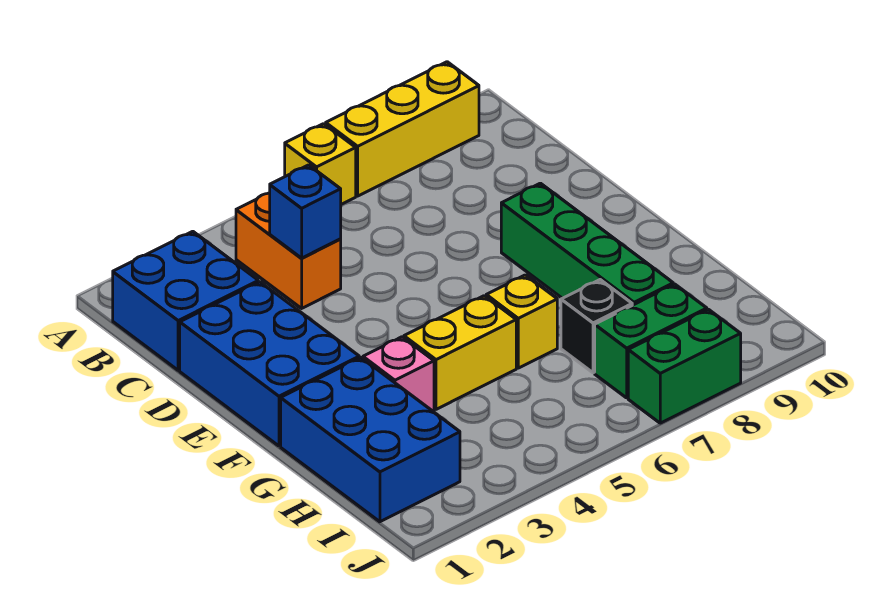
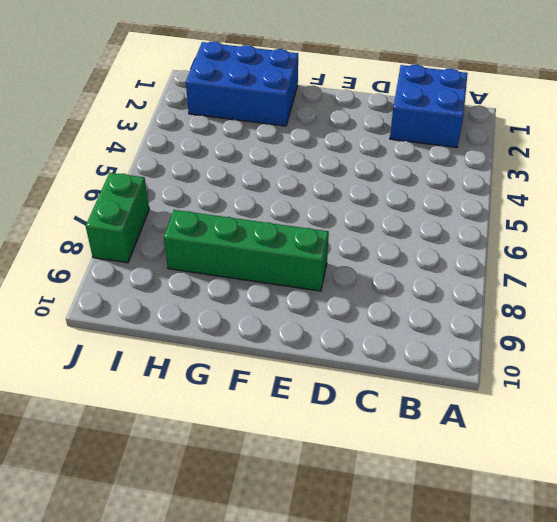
none -> yellow 1x1 brick [285,124,356,204]
none -> yellow 1x3 brick [326,62,479,196]
none -> orange 1x2 brick [236,193,341,308]

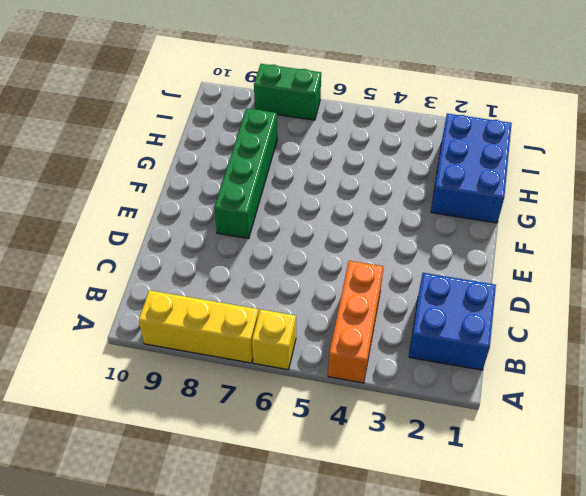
orange 1x3 brick [328,261,383,383] -> orange 1x2 brick [236,193,341,308]
none -> blue 2x3 brick [180,282,359,446]
none -> pink 1x1 brick [363,337,434,411]
none -> yellow 1x2 brick [404,296,516,409]

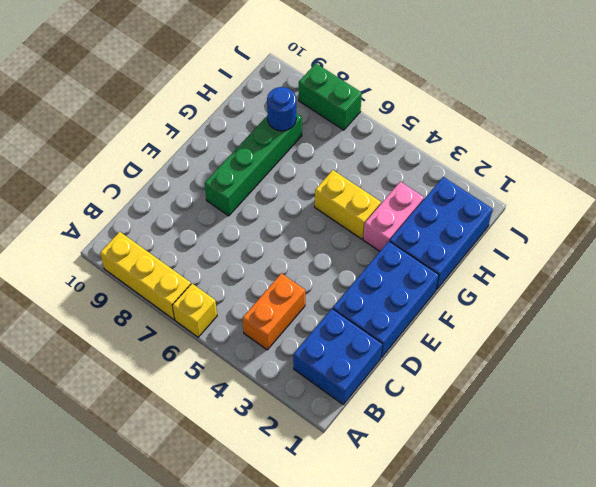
pink 1x2 brick [363,181,424,251] -> pink 1x1 brick [363,337,434,411]
blue 1x1 round brick [267,87,296,131] -> none
none -> yellow 1x1 brick [486,275,557,368]
none -> black 1x1 brick [561,280,632,373]
none -> green 1x2 brick [595,284,707,398]

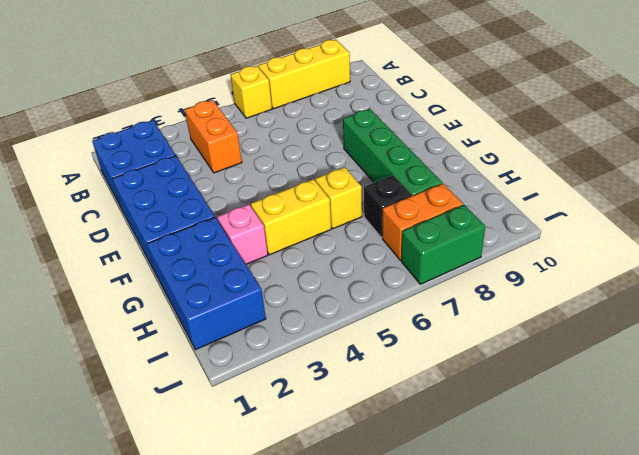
orange 1x2 brick [382,184,463,260] -> green 1x2 brick [595,284,707,398]
none -> blue 1x1 brick [270,165,341,258]

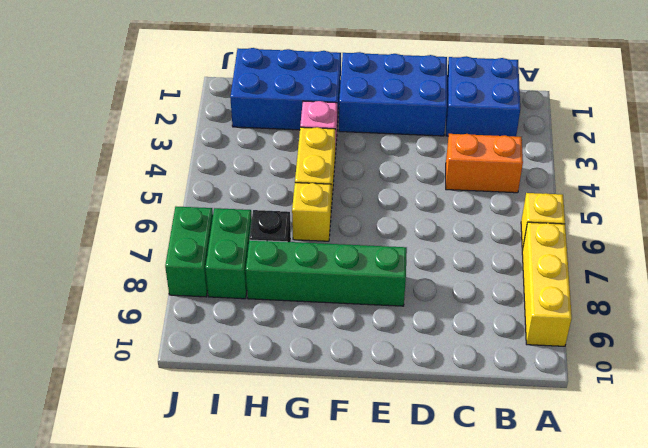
none -> blue 1x1 brick [270,165,341,258]

